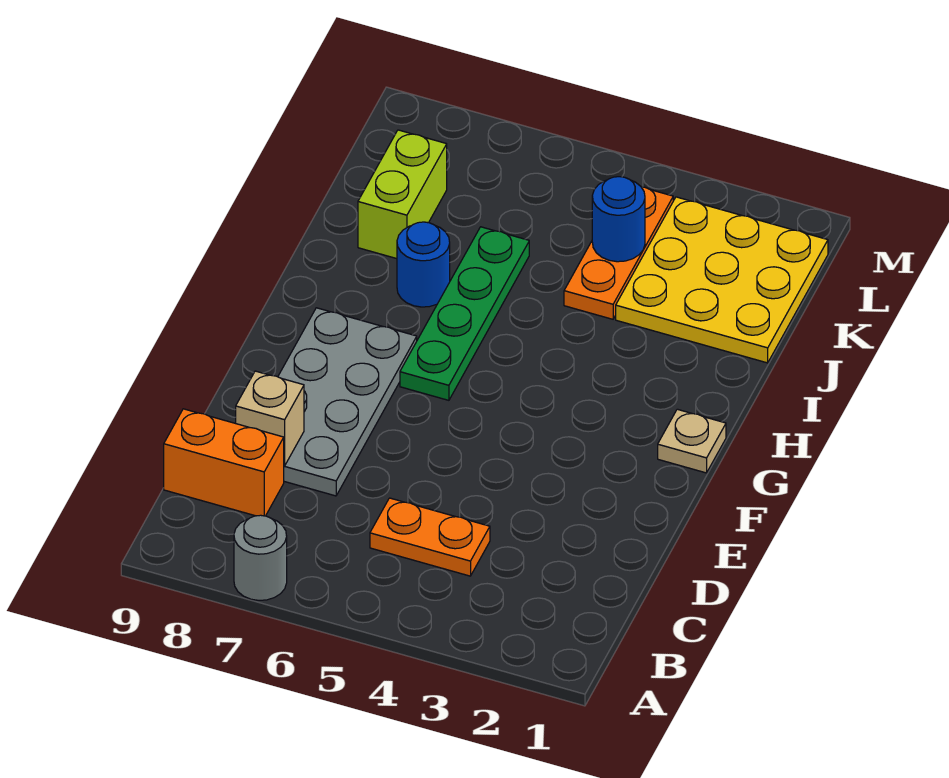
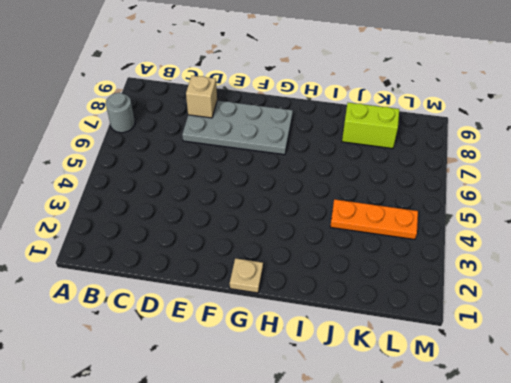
none -> orange 1x2 plate [370,498,490,576]
none -> orange 1x2 brick [164,409,284,516]
none -> green 1x4 plate [400,227,529,400]

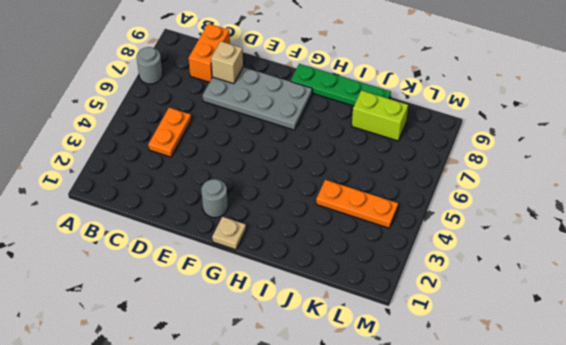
grey 1x1 round brick [201,179,228,218] -> none
green 1x4 plate [291,64,391,106] -> green 1x4 plate moved to [400,227,529,400]
none -> blue 1x1 round brick [397,222,450,307]
none -> yellow 3x3 plate [616,197,828,363]
none -> blue 1x1 round brick [592,177,645,262]

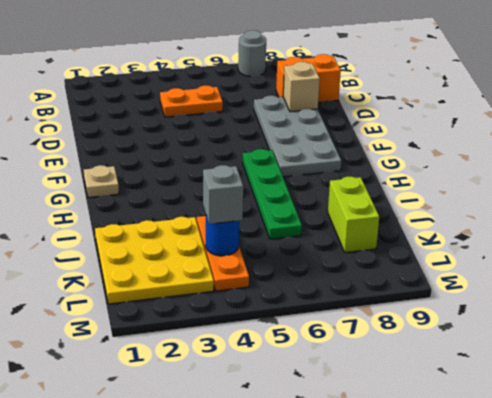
grey 1x1 brick [203,165,243,224] -> none
none -> blue 1x1 round brick [397,222,450,307]

